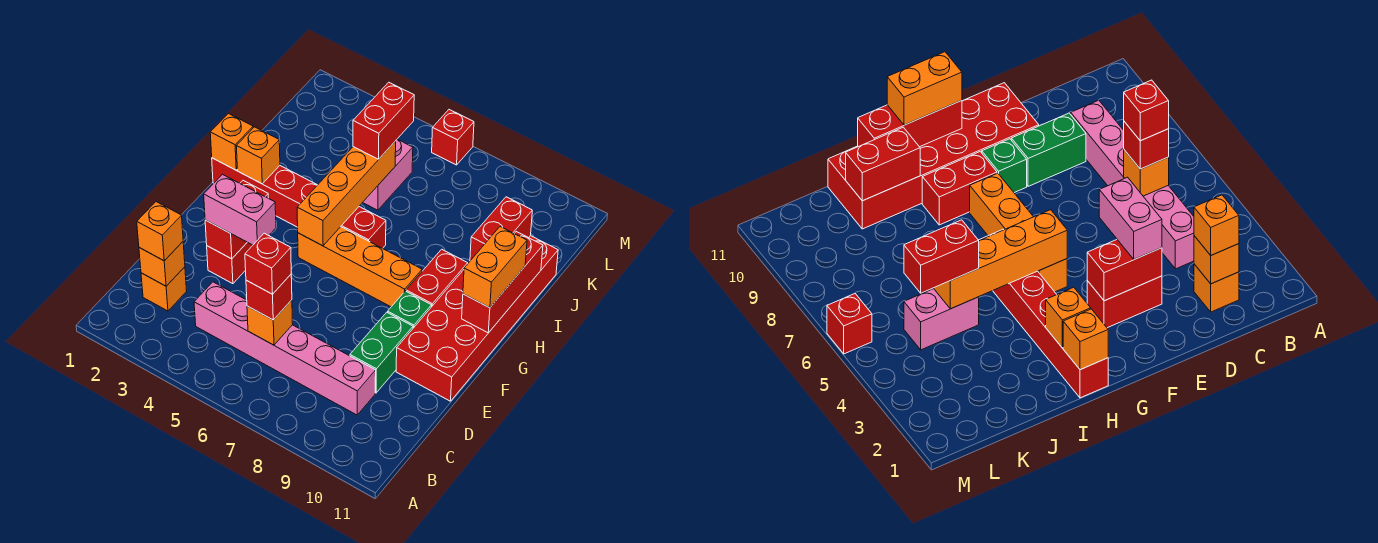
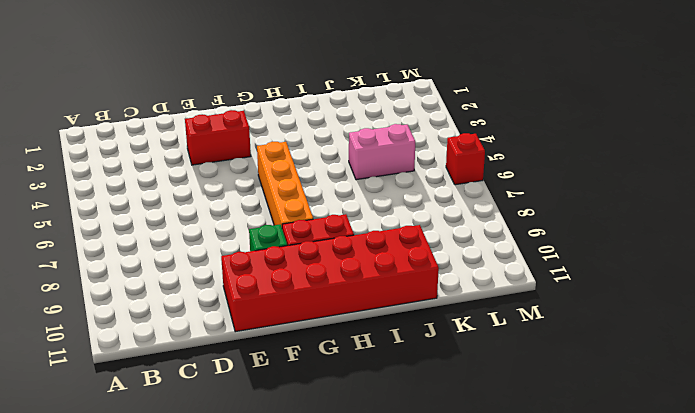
none -> orange 1x1 brick [141,267,187,311]
none -> pink 1x6 brick [194,282,376,415]
none -> green 1x2 brick [350,312,413,393]

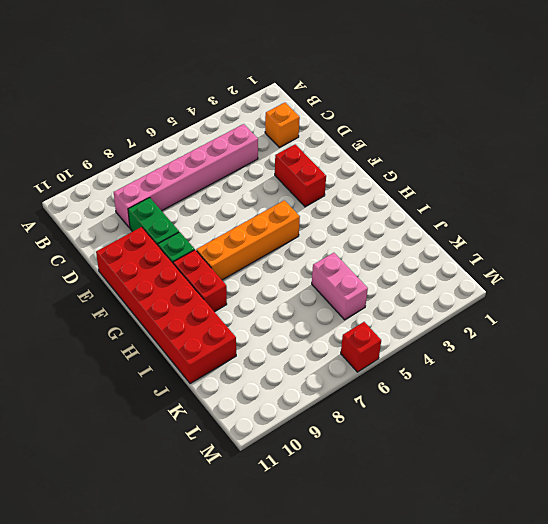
none -> red 1x6 brick [212,158,386,248]
none -> orange 1x1 brick [139,242,185,286]
none -> orange 1x1 brick [247,300,293,345]

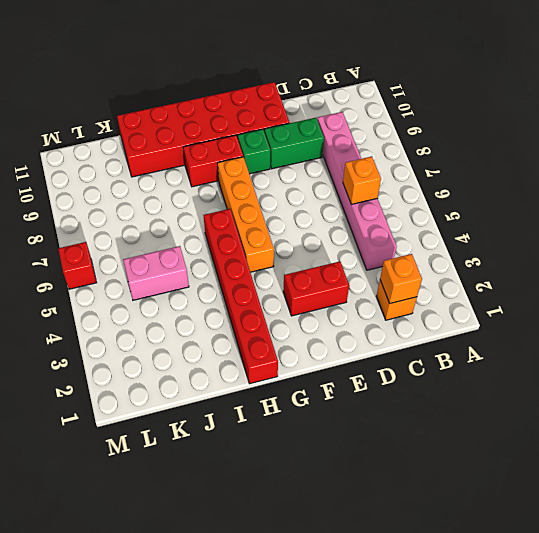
none -> red 1x2 brick [205,181,268,259]
none -> orange 1x4 brick [297,141,396,246]
none -> red 1x3 brick [462,232,543,333]

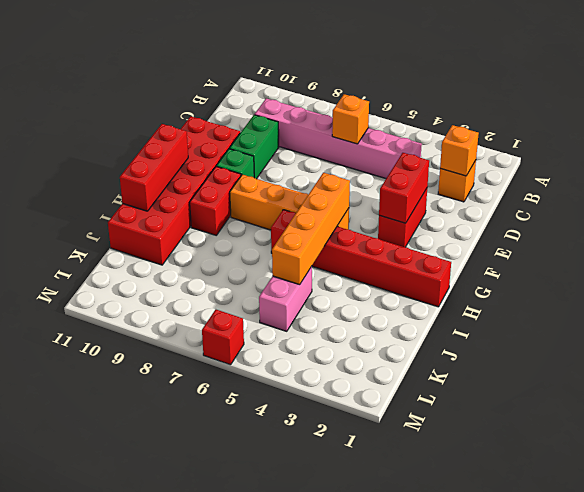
none -> orange 1x1 brick [210,114,253,170]
none -> orange 1x1 brick [237,127,280,184]
none -> red 1x2 brick [470,197,532,261]

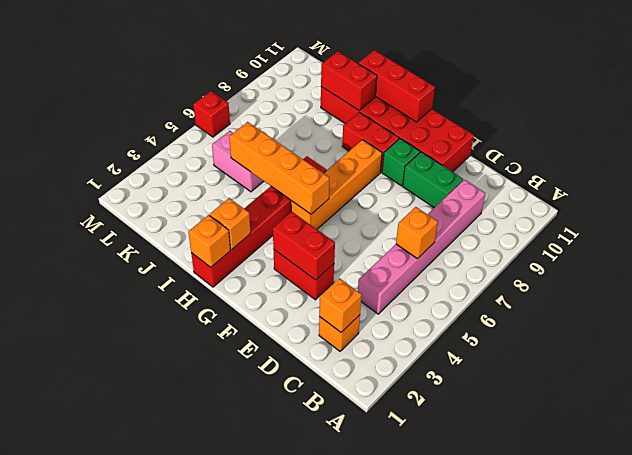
none -> orange 1x1 brick [137,202,183,261]
none -> red 1x1 brick [246,275,292,320]
none -> pink 1x2 brick [204,175,276,245]

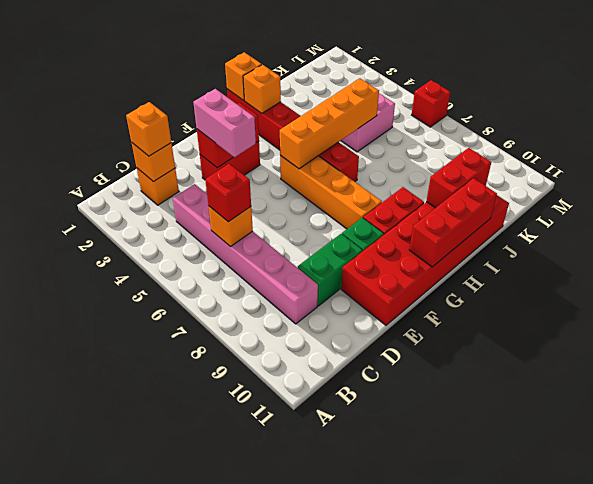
none -> orange 1x2 brick [463,227,527,308]
none -> red 1x2 brick [353,82,414,159]
none -> red 1x1 brick [245,233,291,294]

